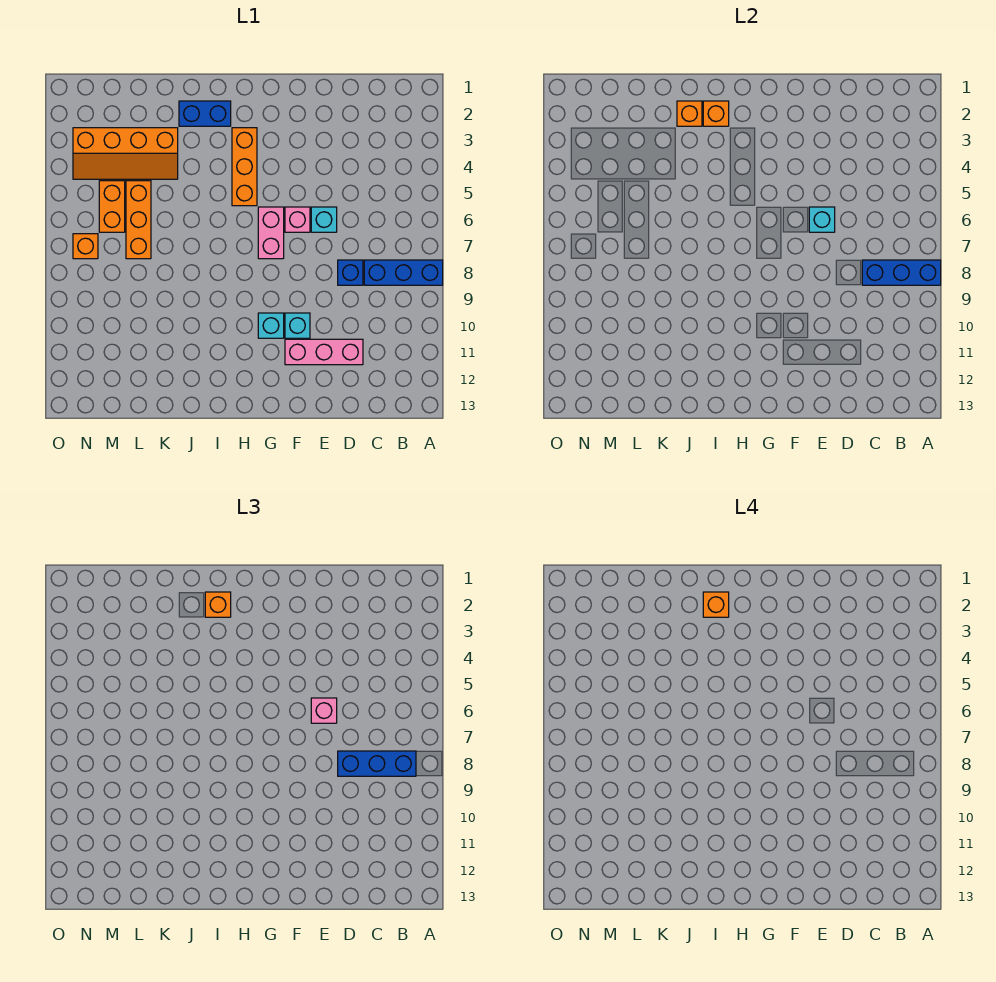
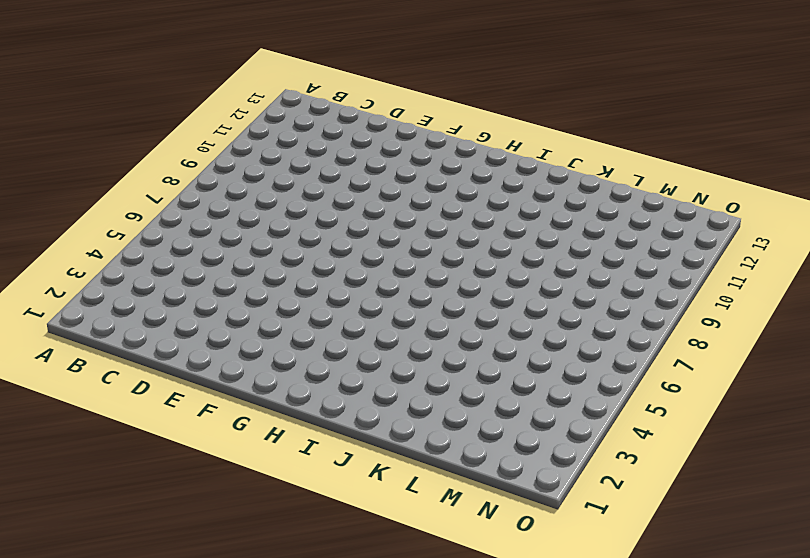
none -> blue 1x3 brick [364,260,443,285]
none -> blue 1x1 brick [338,260,363,285]
none -> pink 1x3 brick [285,339,363,365]

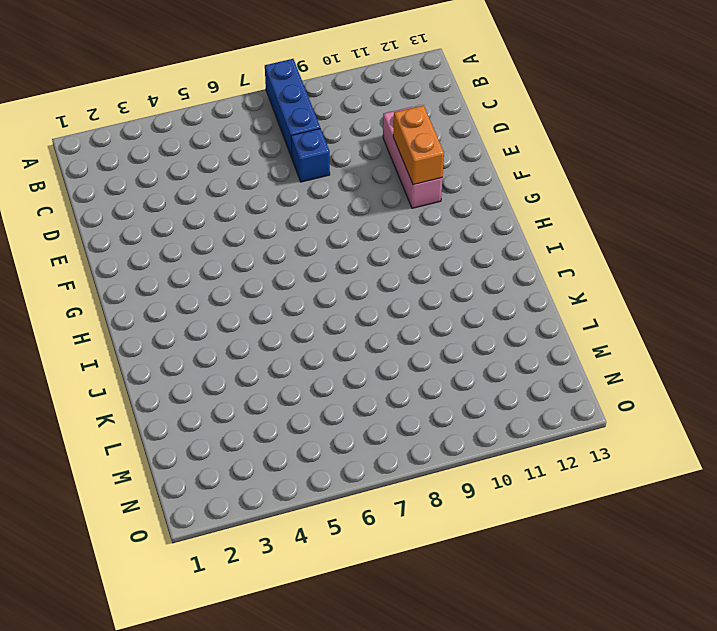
orange 1x2 brick [393,105,444,185] -> orange 1x2 brick turned to [99,181,125,232]
none -> cyan 1x1 brick [311,207,337,232]
none -> pink 1x1 brick [285,207,310,232]
none -> cyan 1x1 brick [285,313,310,338]

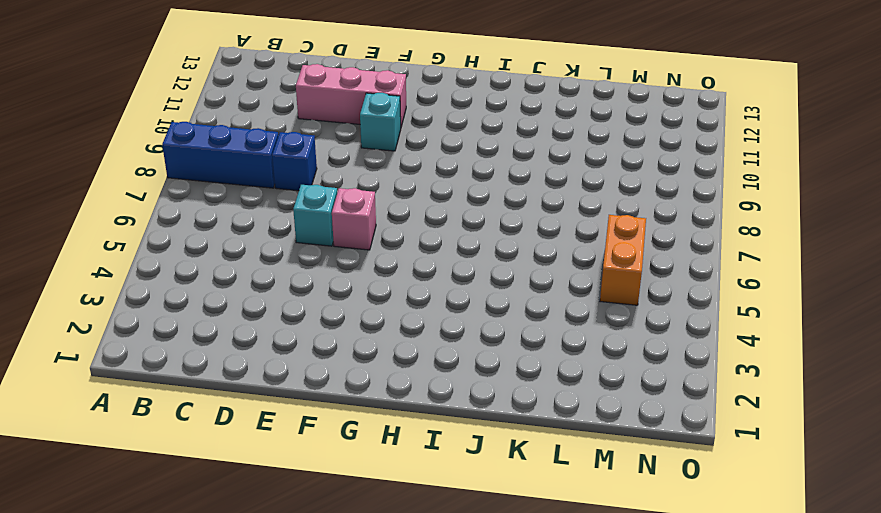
none -> pink 1x2 brick [258,207,284,259]
none -> cyan 1x1 brick [258,313,284,338]
none -> orange 1x3 brick [232,128,257,206]

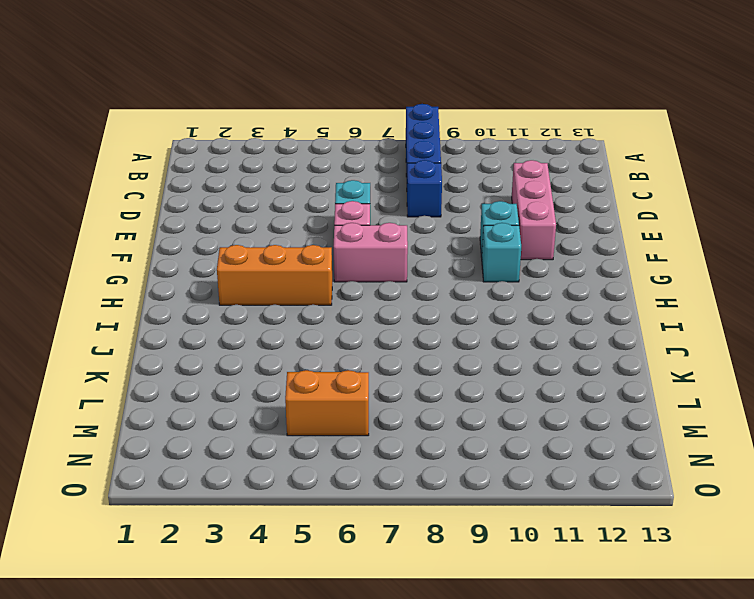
none -> blue 1x2 brick [179,101,231,126]
none -> orange 2x4 slope [73,128,178,179]
none -> orange 1x3 brick [126,181,151,259]

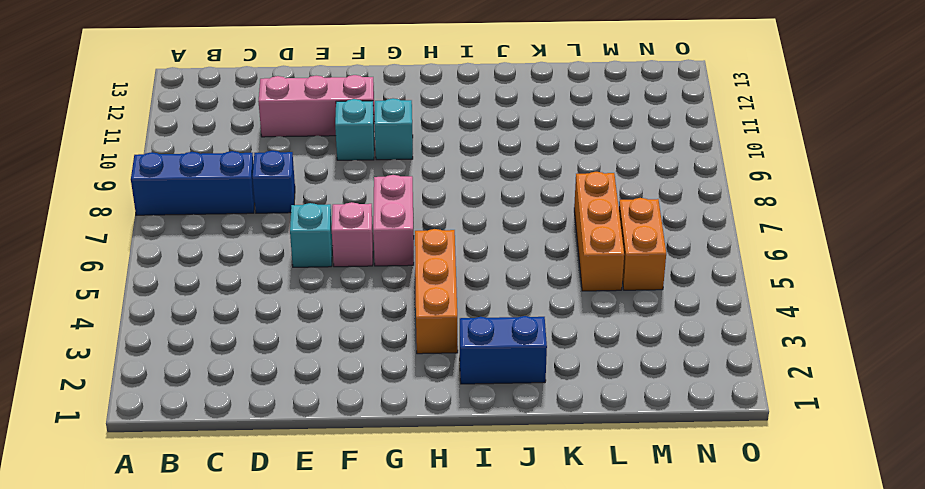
none -> orange 2x4 slope [73,128,178,179]
none -> orange 1x1 brick [73,234,98,259]
none -> blue 1x3 brick [862,260,941,285]

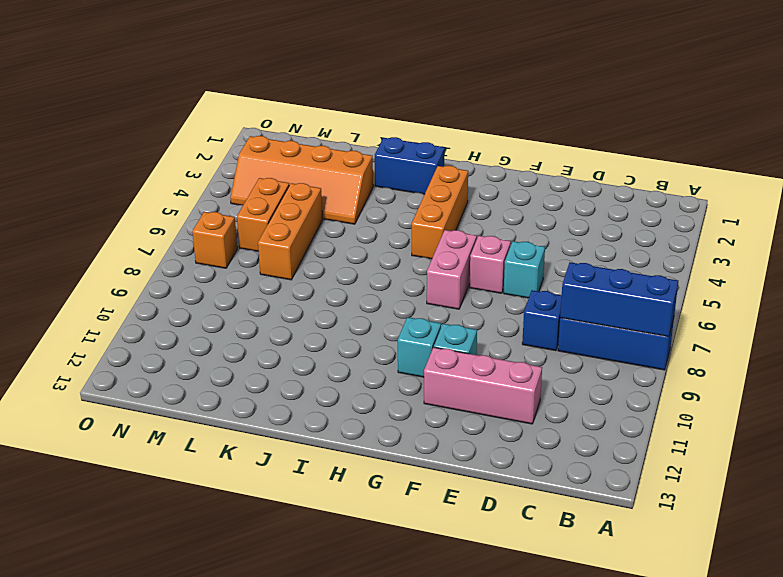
none -> cyan 1x1 brick [809,207,835,232]
none -> orange 1x1 brick [703,101,729,126]
none -> orange 1x1 brick [677,101,702,126]

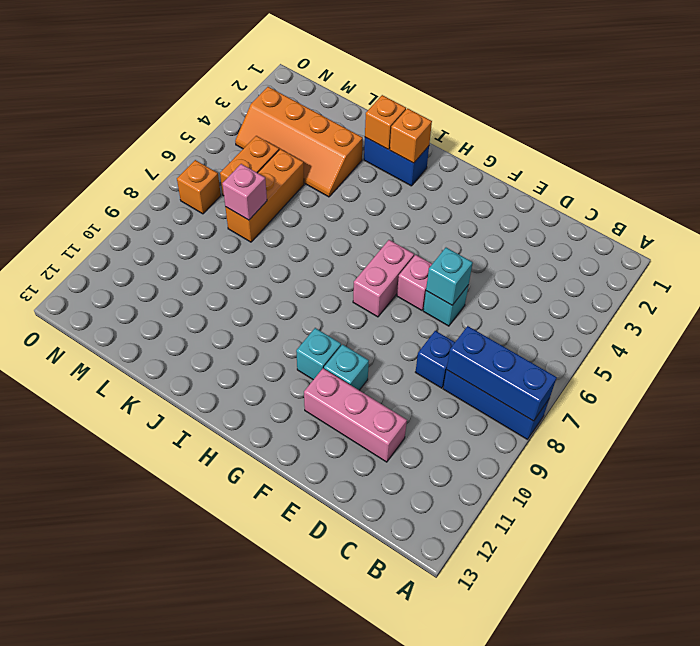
pink 1x1 brick [222,164,267,220] -> pink 1x1 brick moved to [311,698,337,723]
none -> orange 1x3 brick [232,128,257,206]
none -> blue 1x3 brick [338,751,416,776]
none -> orange 1x1 brick [205,592,231,617]

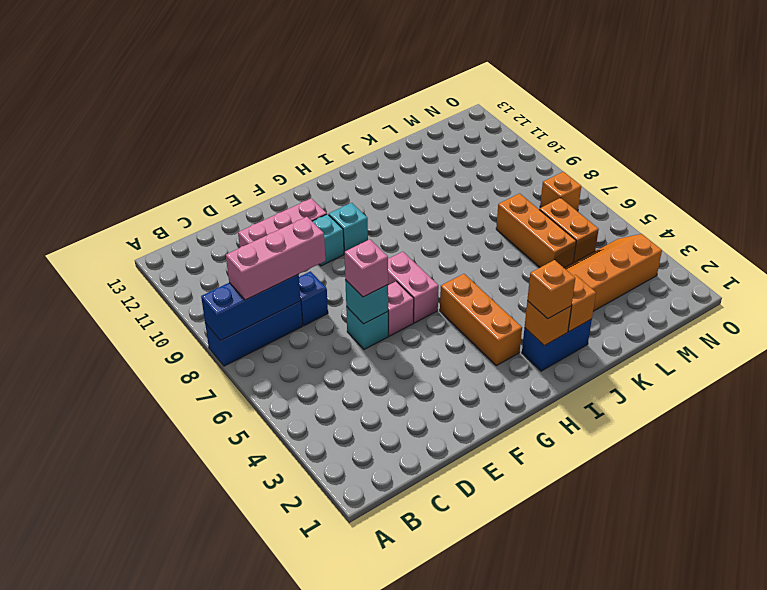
pink 1x3 brick [226,217,325,300] -> blue 1x3 brick [338,751,416,776]
none -> orange 1x1 brick [703,592,729,617]

